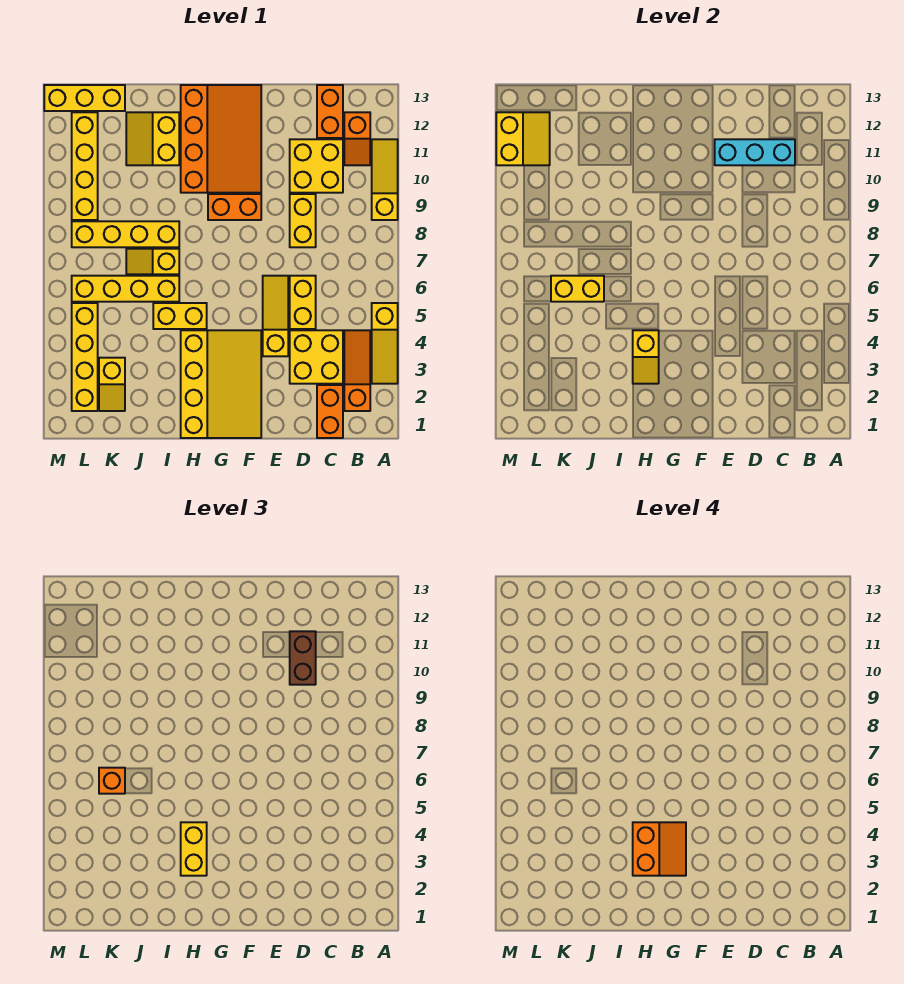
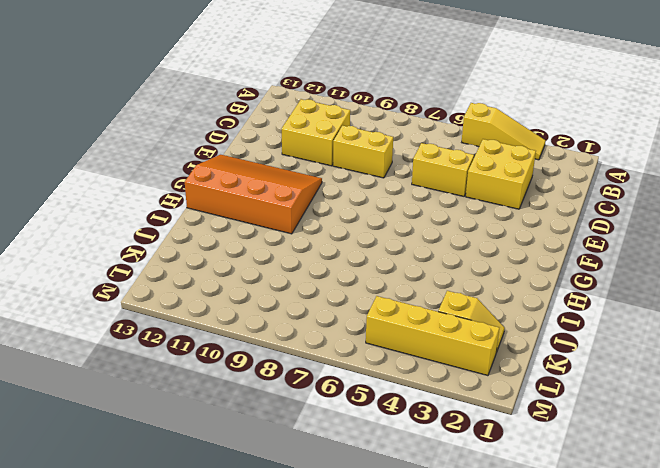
none -> yellow 1x3 slope [372,139,398,220]
none -> orange 1x3 slope [344,330,370,411]
none -> orange 1x2 slope [344,112,370,165]
none -> orange 1x2 brick [317,385,343,438]

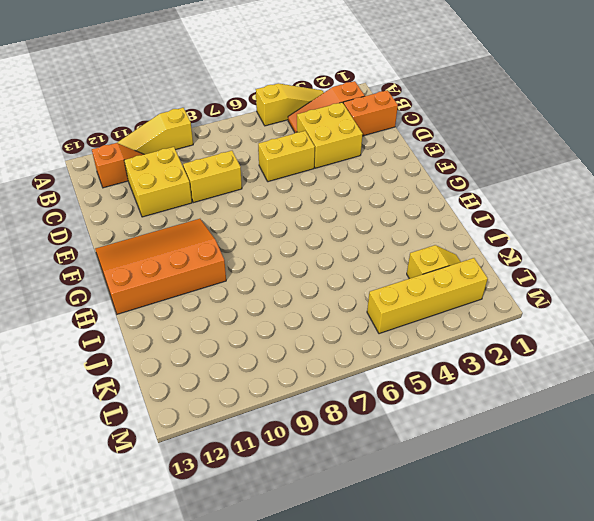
none -> orange 1x2 brick [317,85,343,138]
none -> yellow 1x3 slope [263,276,288,356]
none -> yellow 3x4 slope [181,330,261,438]
none -> orange 1x2 brick [208,194,261,220]

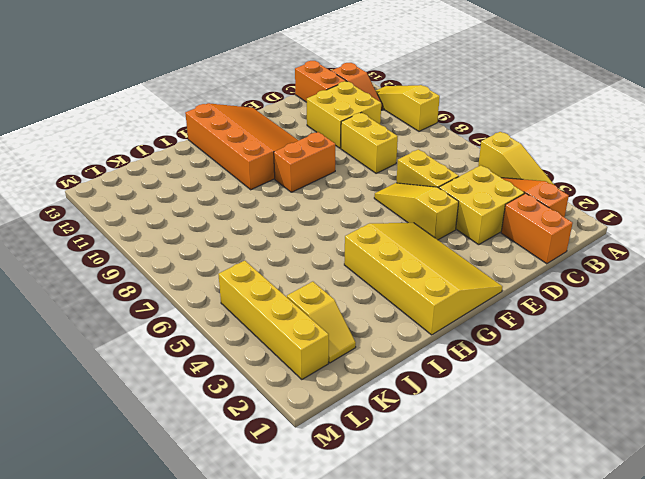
none -> yellow 1x2 brick [153,303,207,329]
none -> yellow 1x4 brick [72,276,179,302]
none -> yellow 1x2 slope [126,249,179,274]
none -> yellow 1x4 brick [72,221,179,247]

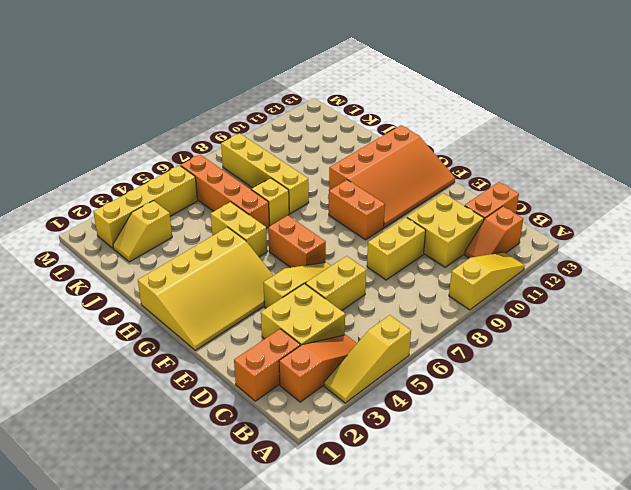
orange 1x2 brick [268,215,326,268] -> none
orange 1x4 brick [181,155,269,228] -> yellow 1x4 brick [72,276,179,302]
none -> yellow 2x2 slope [126,112,179,165]
none -> yellow 1x3 brick [44,85,125,111]
none -> yellow 1x4 brick [72,112,98,220]
none -> cyan 1x3 brick [715,139,795,165]

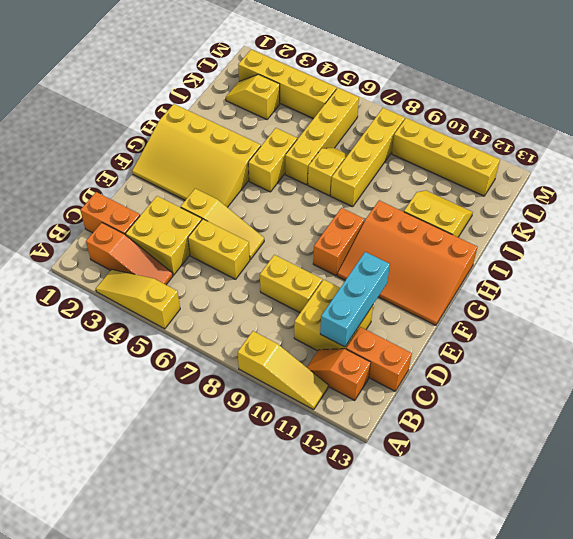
none -> yellow 1x3 brick [44,85,125,111]
none -> yellow 1x2 slope [633,330,659,384]
none -> yellow 1x2 brick [551,276,604,302]
none -> yellow 2x2 slope [496,112,550,165]

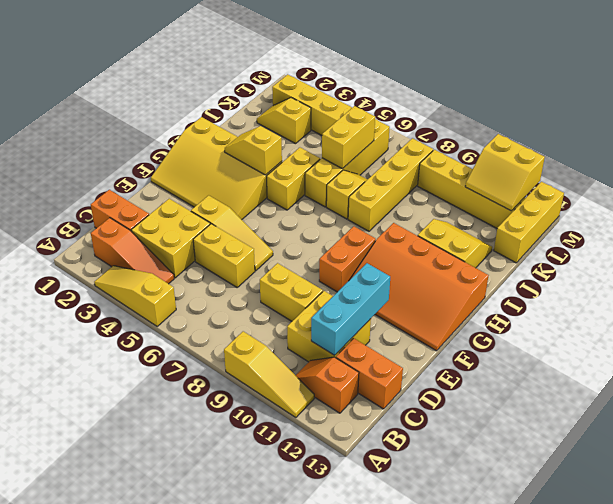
none -> brown 1x2 brick [290,631,316,685]
none -> yellow 1x2 brick [181,822,207,876]
none -> orange 1x1 brick [99,768,125,794]
none -> orange 2x2 slope [633,822,686,876]

